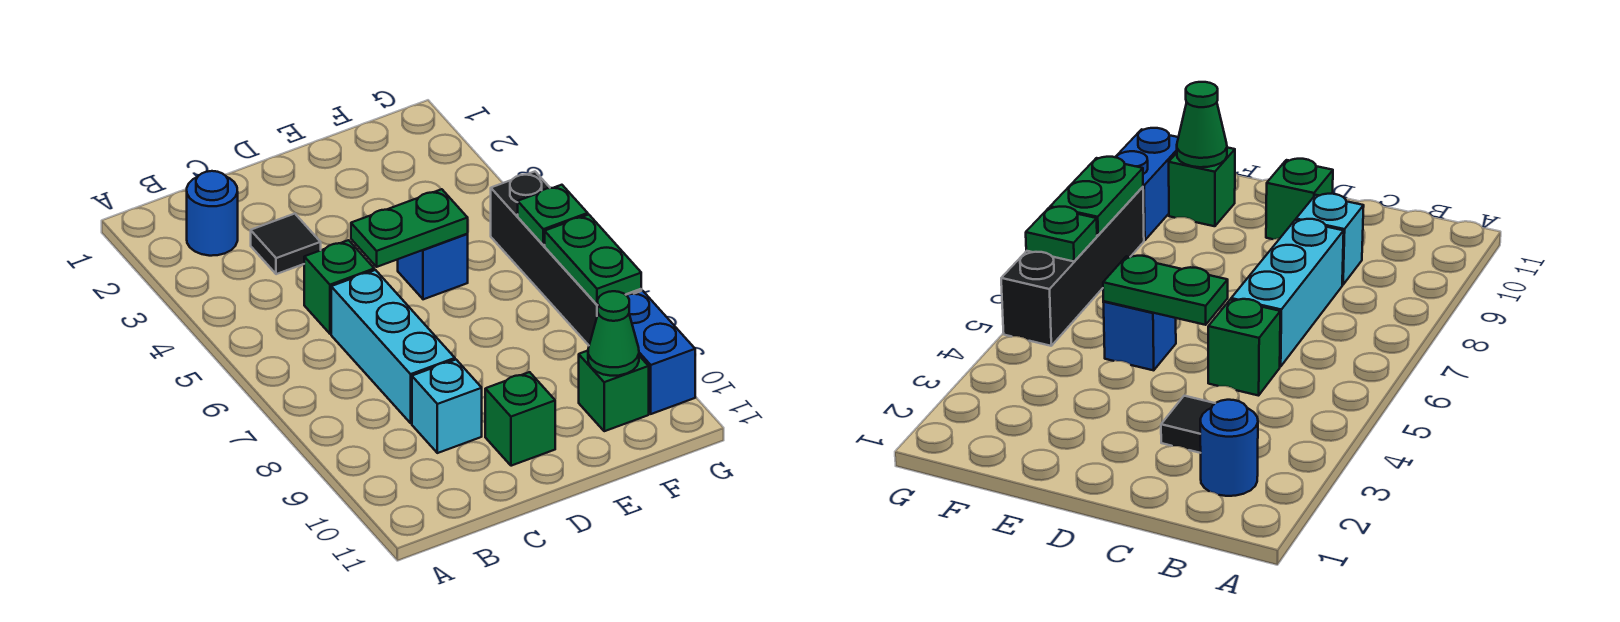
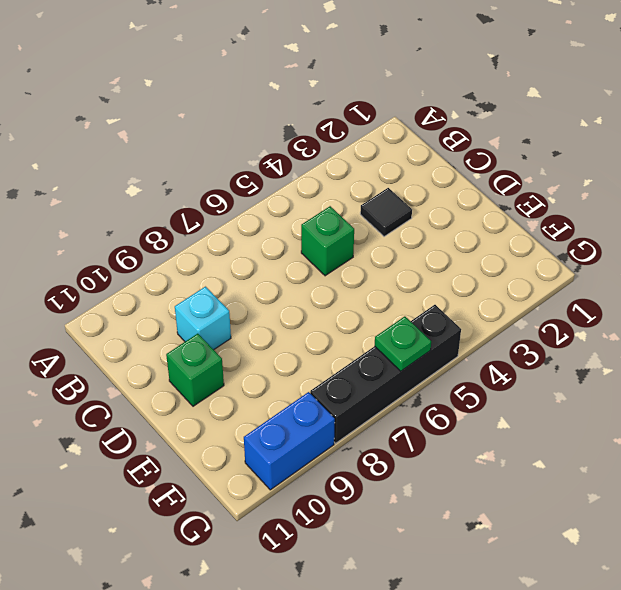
none -> blue 1x1 round brick [187,171,238,256]
none -> cyan 1x3 brick [331,270,455,423]
none -> blue 1x1 brick [398,234,468,299]

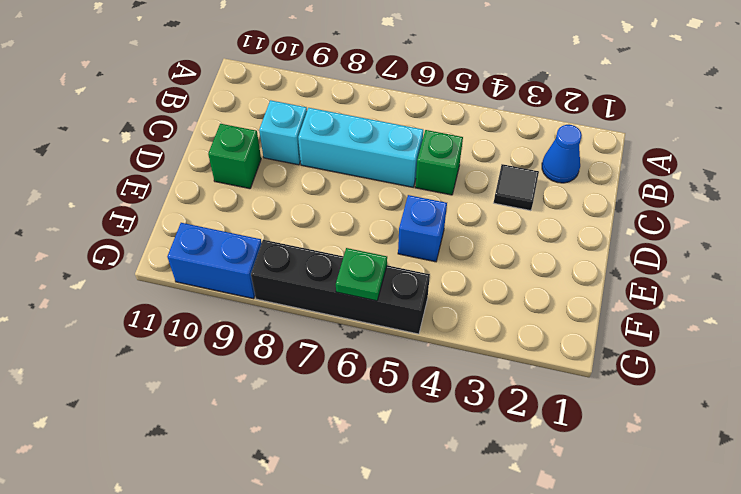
blue 1x1 cone [542,125,582,183] -> blue 1x1 round brick [187,171,238,256]
none -> green 1x1 brick [579,351,649,431]
none -> green 1x2 plate [351,189,468,267]
none -> green 1x1 cone [588,291,639,376]

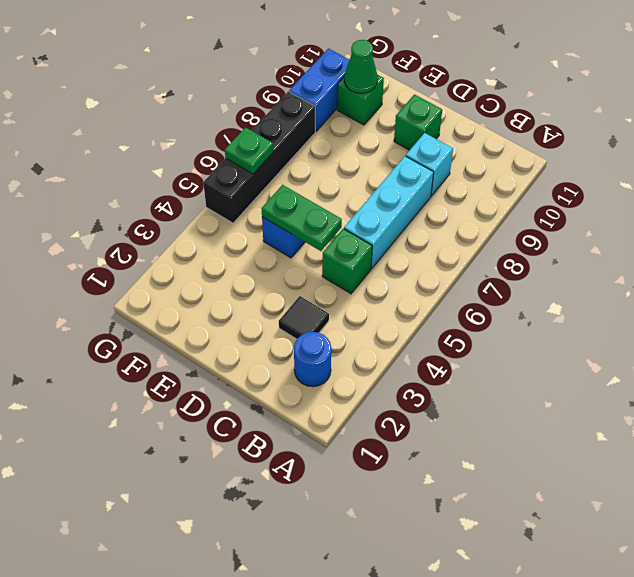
none -> green 1x2 plate [545,215,641,305]

